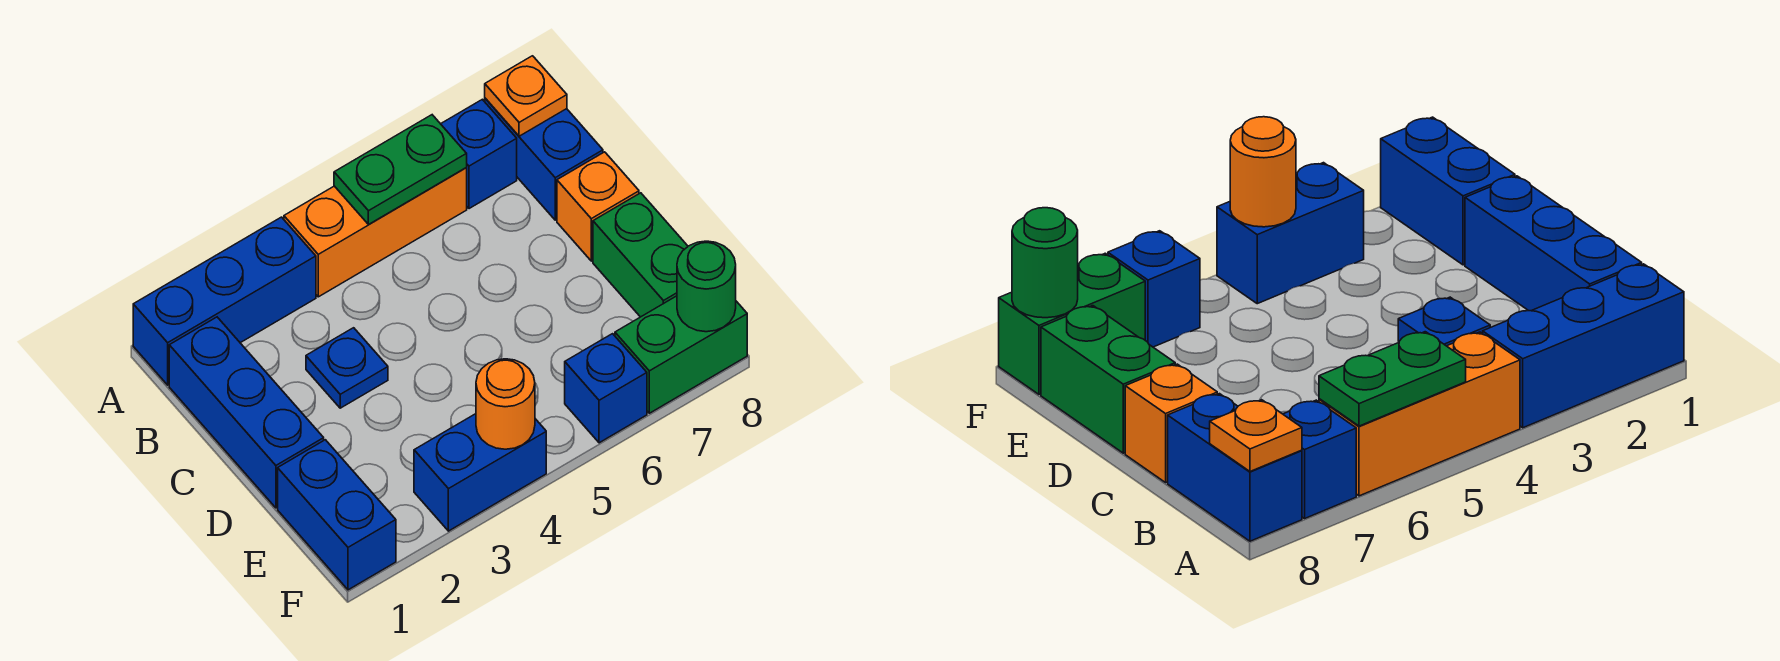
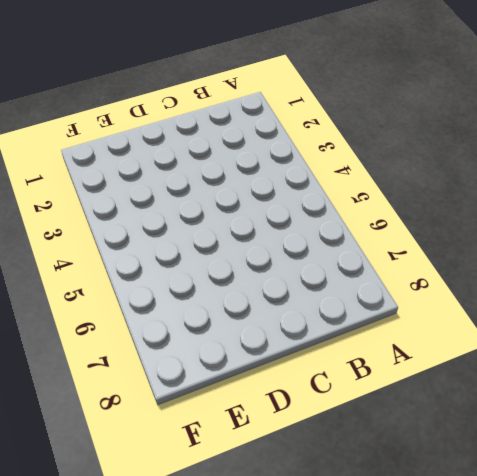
none -> blue 1x3 brick [133,217,316,385]
none -> orange 1x3 brick [284,168,467,297]
none -> blue 1x1 brick [441,99,517,209]

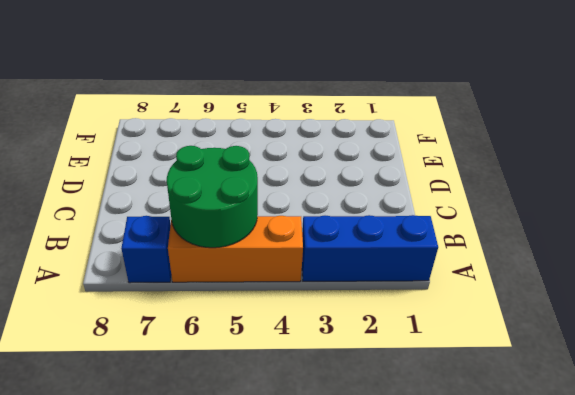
green 2x2 round brick [167,146,258,248] -> green 1x2 plate [334,115,467,225]
none -> blue 1x2 brick [485,98,603,220]
none -> blue 1x3 brick [169,317,324,508]
none -> blue 1x1 plate [306,328,388,408]

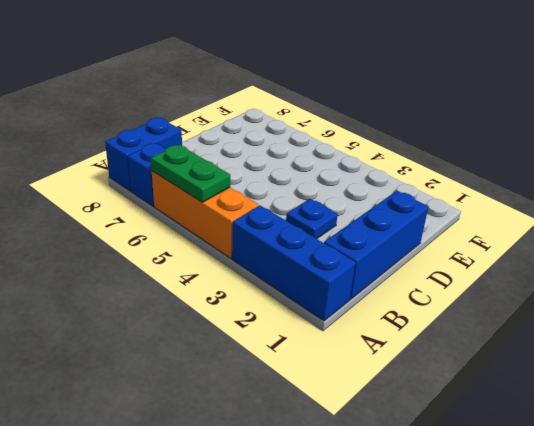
none -> orange 1x1 brick [557,152,639,261]
none -> green 1x2 brick [593,193,688,317]
none -> blue 1x2 brick [278,440,396,590]

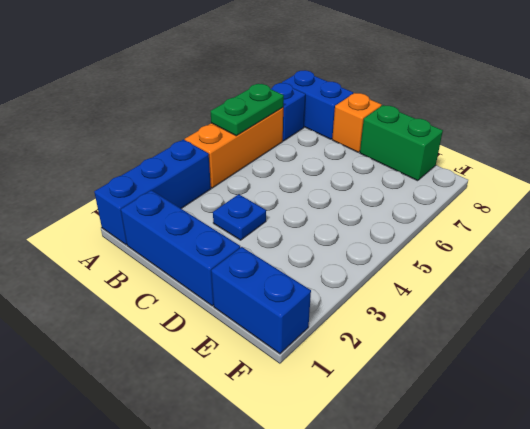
none -> blue 1x2 brick [414,414,546,531]
none -> blue 1x1 brick [565,334,647,443]
none -> green 1x2 brick [615,296,747,413]

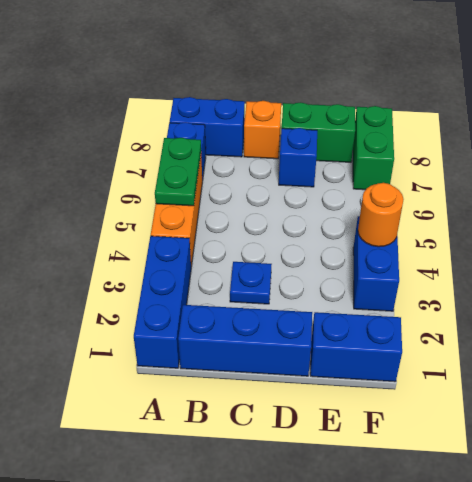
blue 1x1 brick [279,128,317,187] -> blue 1x1 brick moved to [565,334,647,443]
none -> orange 1x1 plate [485,56,567,136]
none -> green 1x1 round brick [677,241,736,332]

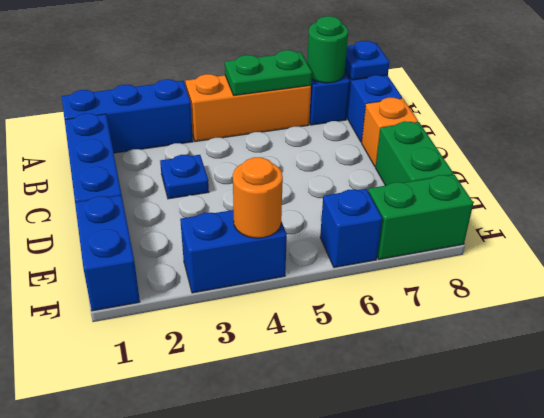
green 1x1 round brick [307,16,348,83] -> green 1x1 round brick moved to [677,241,736,332]
blue 1x1 plate [345,41,389,80] -> orange 1x1 plate [485,56,567,136]

